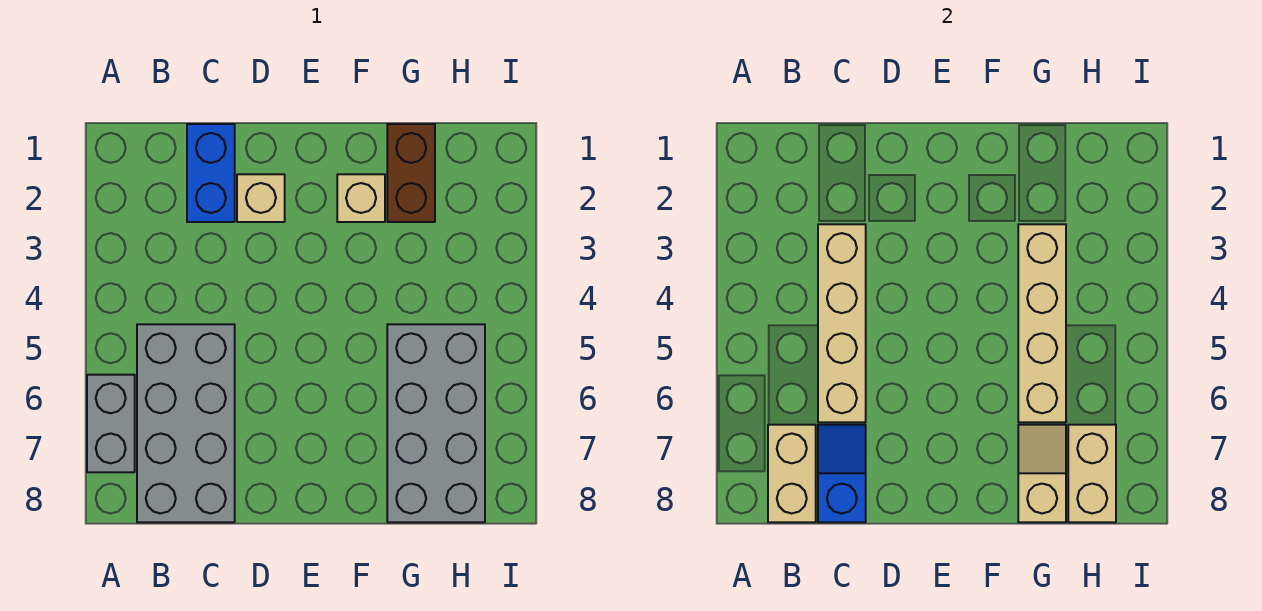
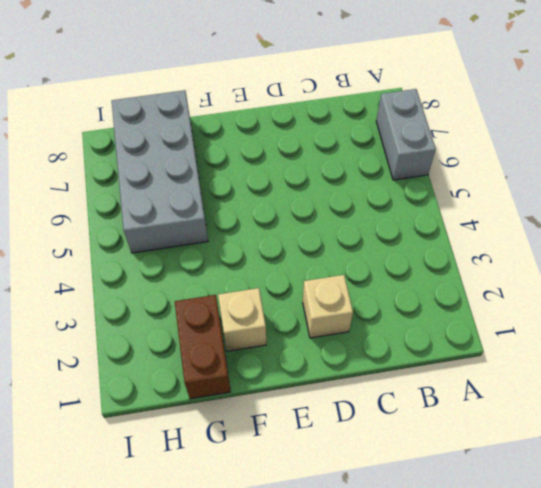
none -> grey 2x4 brick [137,324,235,522]
none -> blue 1x2 brick [187,124,235,222]
none -> tan 1x2 brick [768,425,816,522]

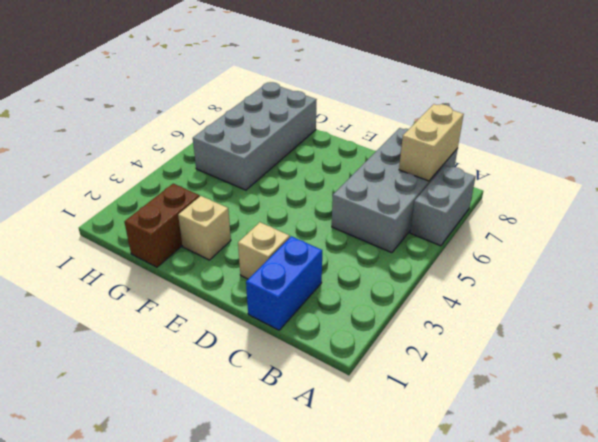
none -> tan 1x4 brick [818,224,866,422]
none -> blue 1x2 slope [818,425,866,522]
none -> tan 1x4 brick [1018,224,1066,422]

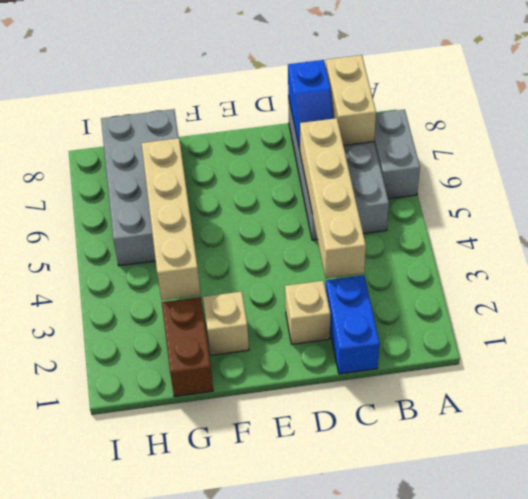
none -> tan 1x2 slope [1018,425,1066,522]
none -> tan 1x2 brick [1068,425,1116,522]

